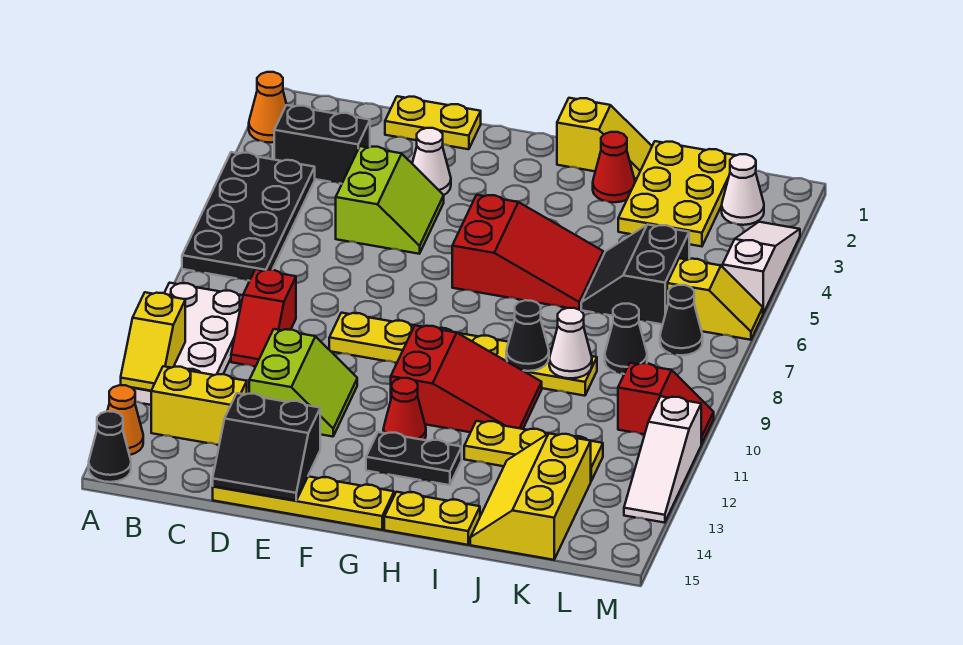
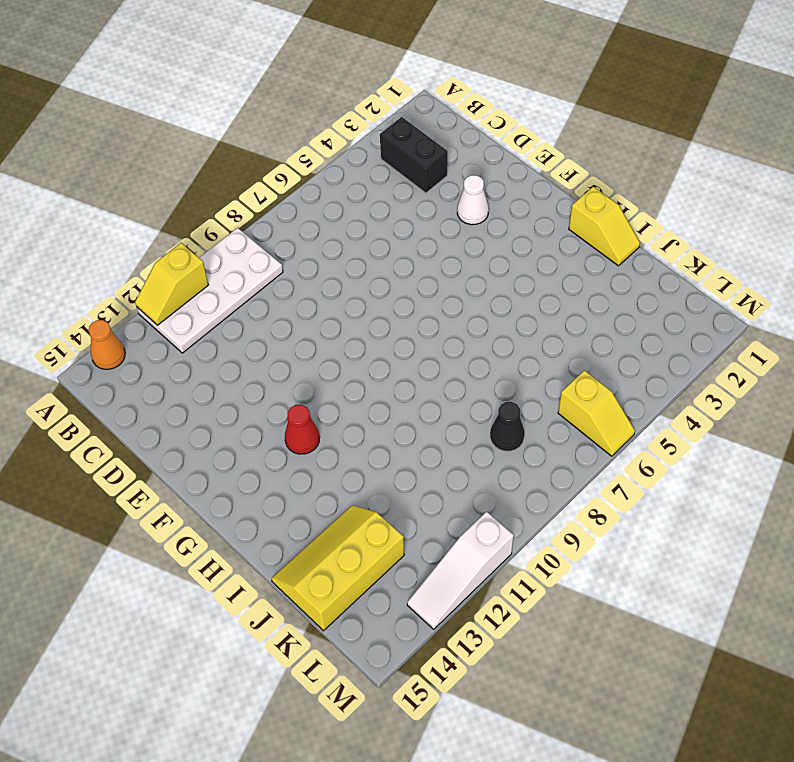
none -> orange 1x1 cone [249,72,287,143]
none -> black 2x4 plate [182,152,315,281]
none -> black 1x1 cone [89,411,131,482]
none -> yellow 1x2 brick [151,366,247,445]

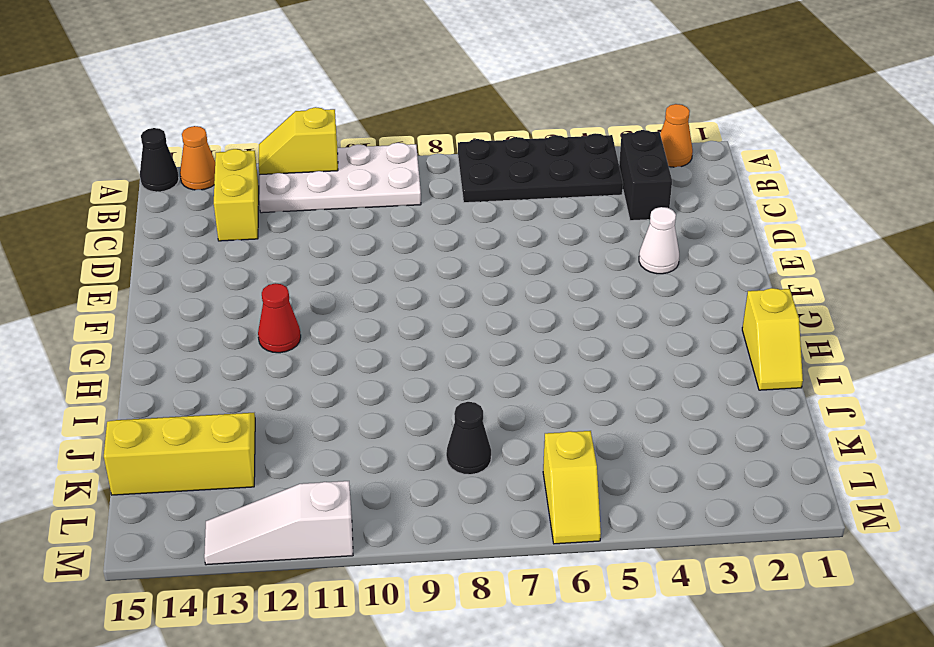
none -> red 1x2 slope [231,269,296,367]
none -> yellow 1x2 plate [385,96,481,149]
none -> lime 2x2 slope [336,146,444,254]
none -> lime 2x2 slope [249,329,357,437]

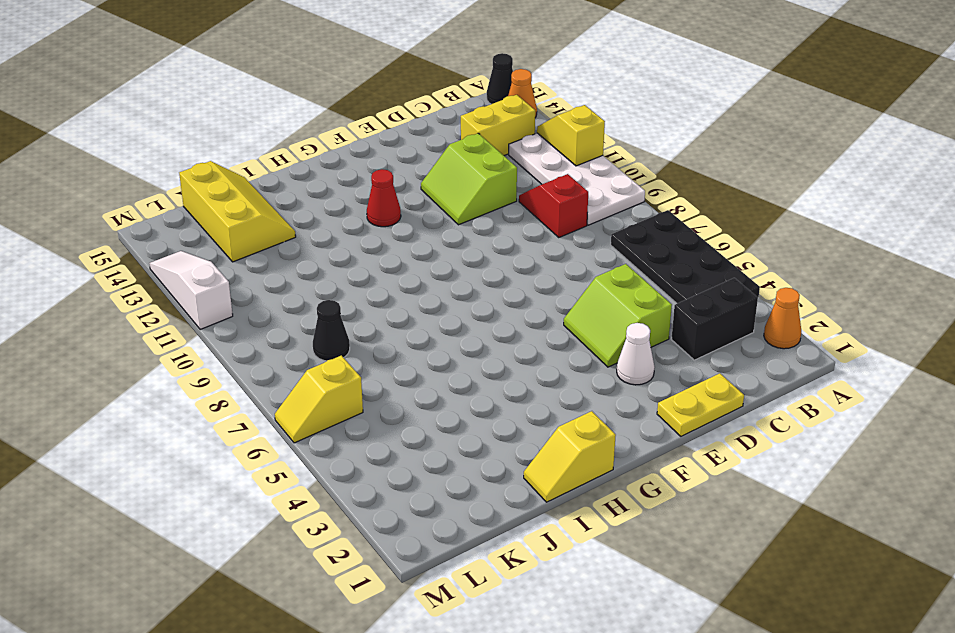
none -> yellow 1x4 plate [213,476,394,530]
none -> yellow 1x6 plate [329,313,597,396]
none -> red 2x3 slope [452,195,603,310]
none -> red 2x3 slope [391,325,542,432]

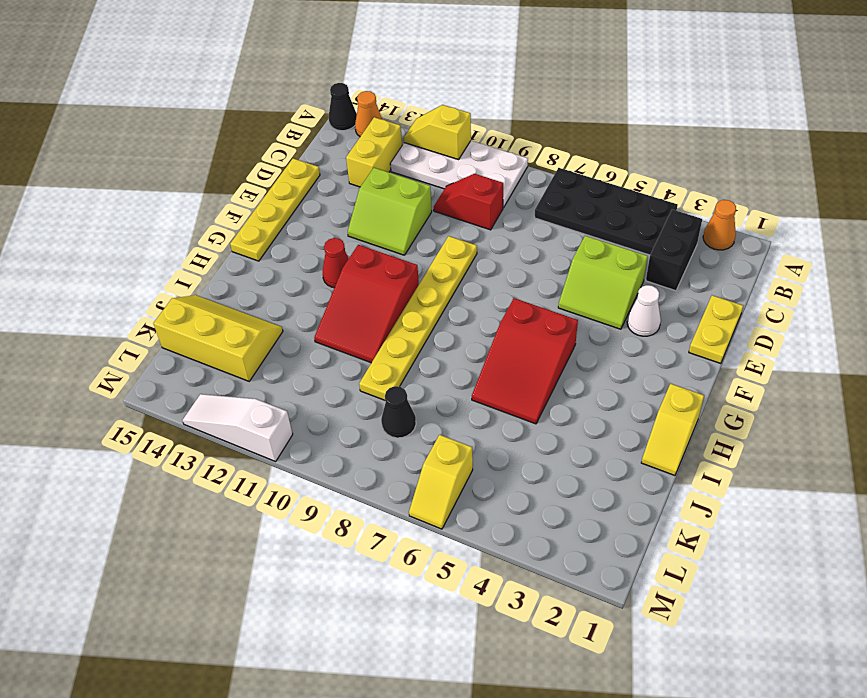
none -> black 1x2 plate [366,432,462,485]
none -> yellow 1x2 plate [384,492,480,545]
none -> red 1x1 cone [593,132,635,202]
none -> yellow 1x3 plate [464,421,603,481]

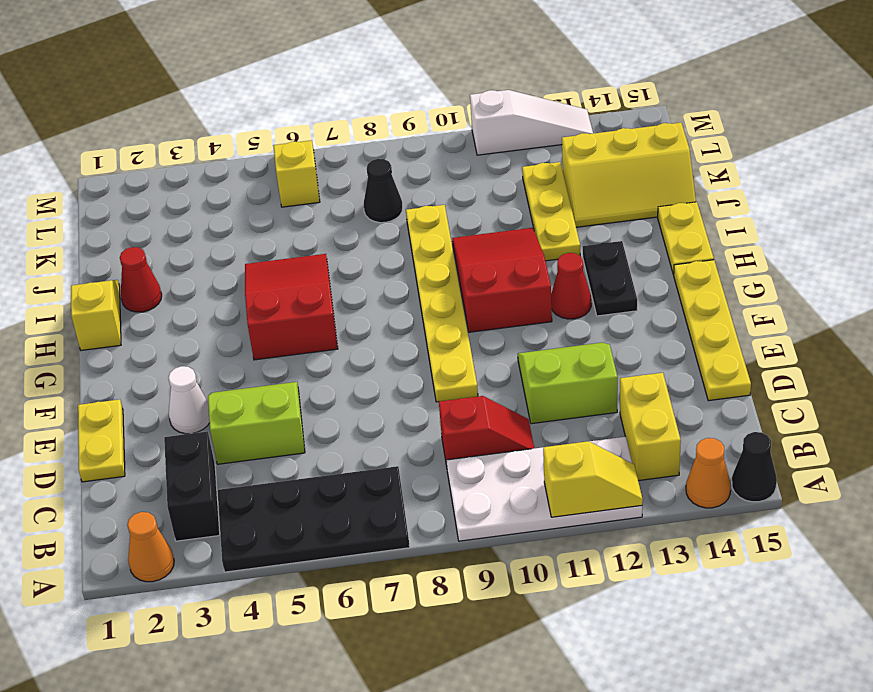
none -> yellow 2x3 plate [618,141,736,246]
none -> black 2x2 slope [581,225,689,324]
none -> white 1x1 cone [722,154,764,225]
none -> black 1x1 cone [660,285,703,355]

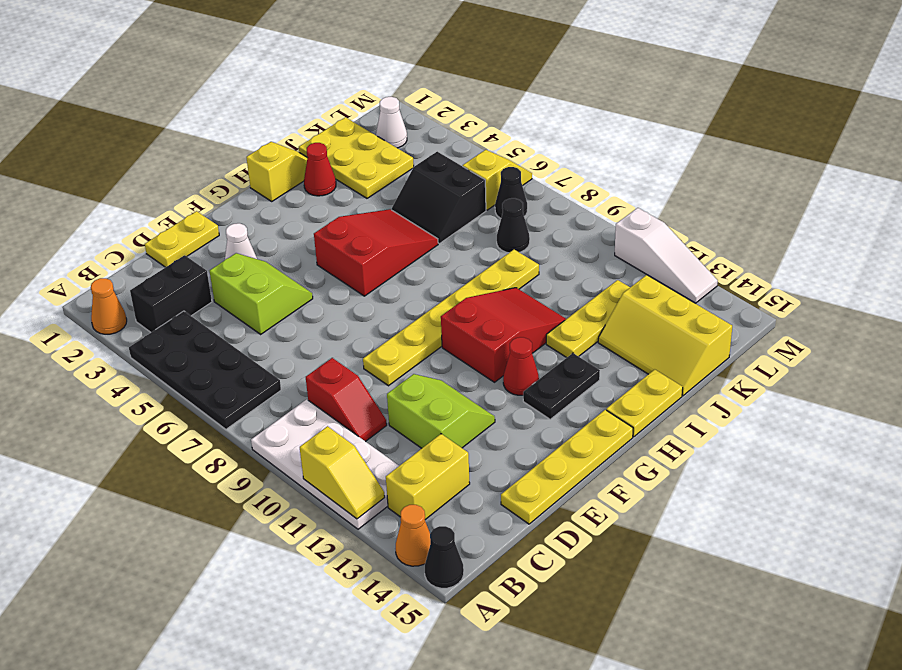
none -> red 1x2 slope [618,363,714,444]
none -> white 1x3 slope [723,222,800,313]
none -> black 2x2 slope [213,393,320,501]
none -> black 1x1 cone [506,300,549,371]

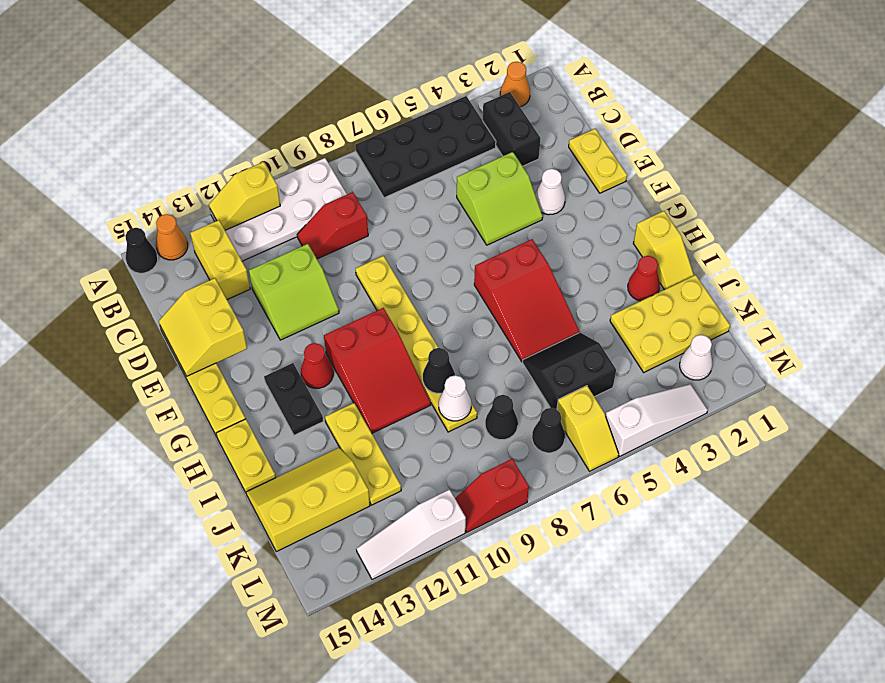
yellow 2x2 slope [159,278,247,376] -> black 2x2 slope [213,393,320,501]
red 1x2 slope [455,459,529,532] -> red 1x2 slope turned to [618,363,714,444]

